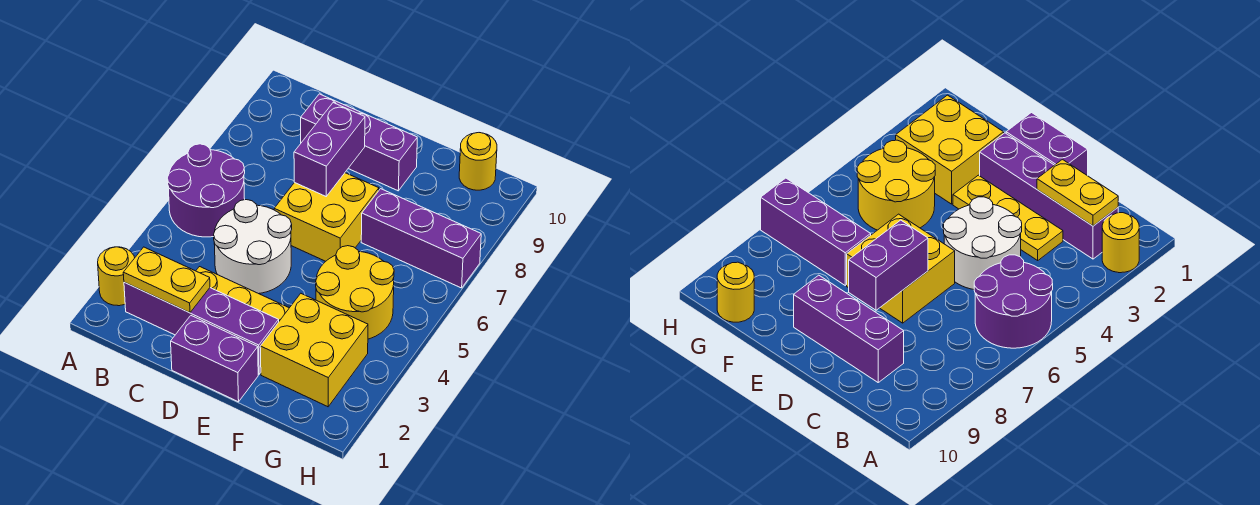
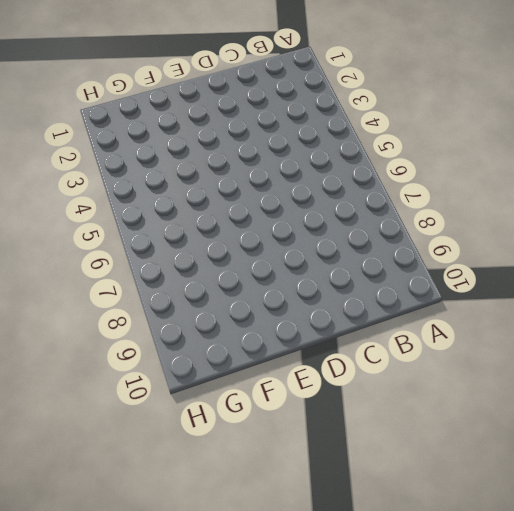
none -> yellow 1x1 round brick [98,247,135,306]
none -> purple 2x2 round brick [167,144,245,237]
none -> purple 1x4 brick [124,282,279,374]

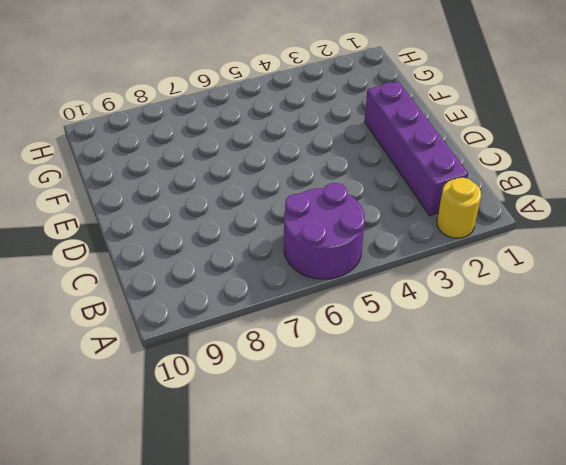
none -> yellow 1x3 plate [196,267,289,321]
none -> white 2x2 round brick [214,200,292,294]
none -> purple 1x3 brick [301,94,417,191]

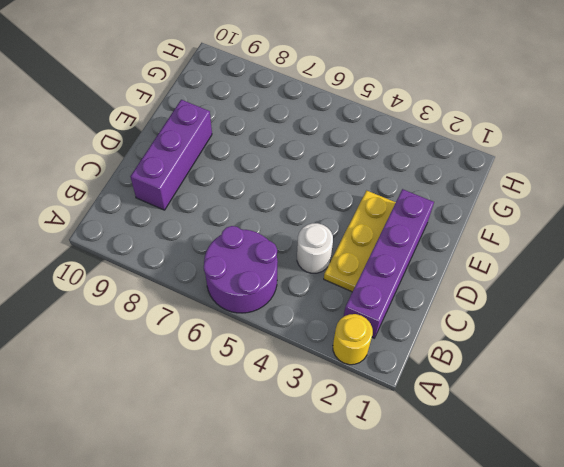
white 1x1 round brick [297,223,333,273] -> white 2x2 round brick [214,200,292,294]
none -> purple 1x2 brick [171,316,258,402]
none -> yellow 2x2 brick [274,173,379,261]
none -> yellow 2x2 brick [260,294,368,407]

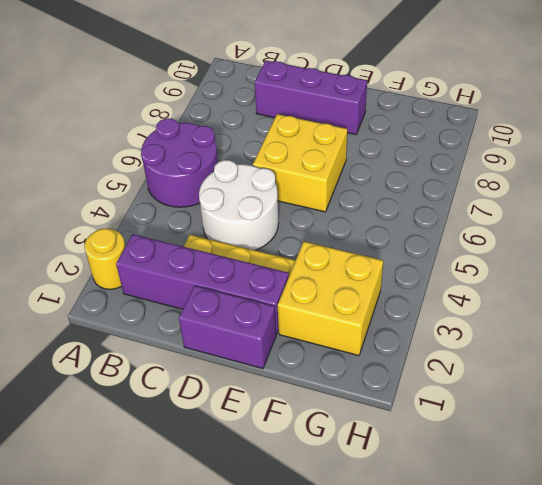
none -> yellow 2x2 round brick [316,246,394,339]
none -> purple 1x3 brick [361,189,481,288]
none -> yellow 1x1 round brick [459,133,497,190]

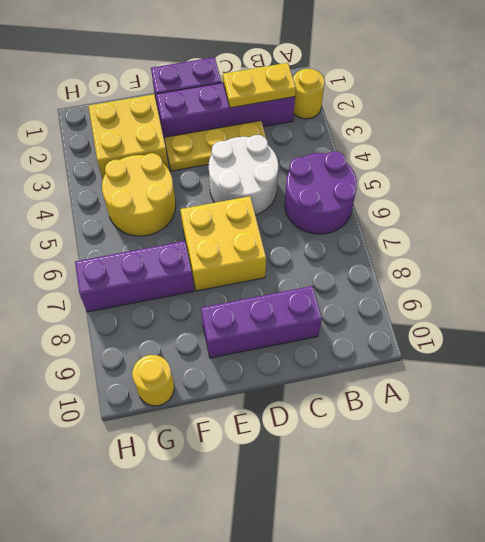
none -> purple 1x2 brick [294,103,365,196]

